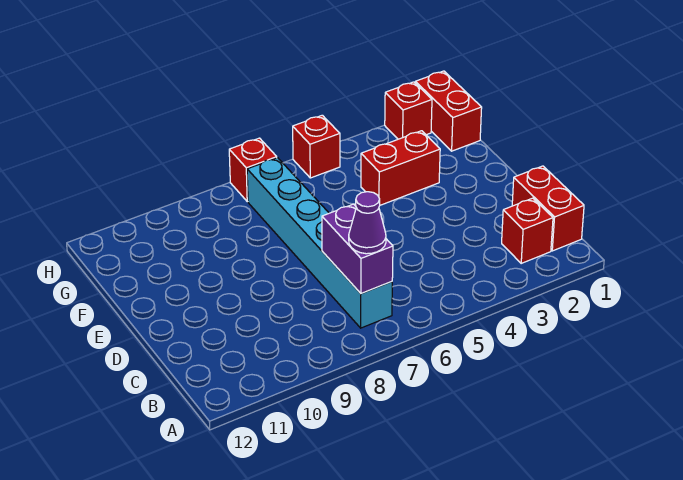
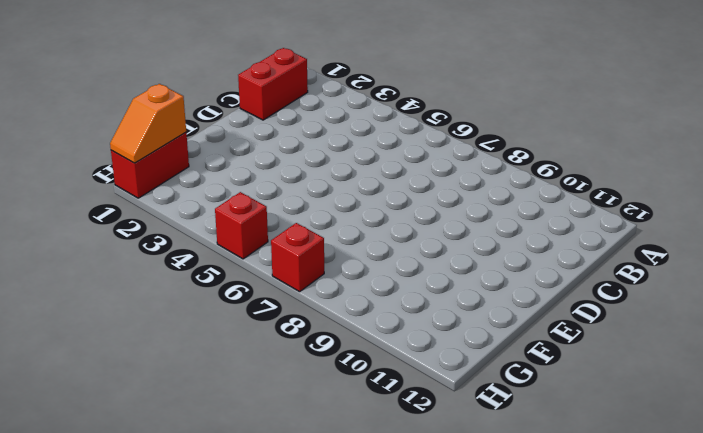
orange 1x2 slope [110,84,186,163] -> none
none -> red 1x1 brick [502,198,553,263]
none -> cyan 1x6 brick [247,158,392,328]

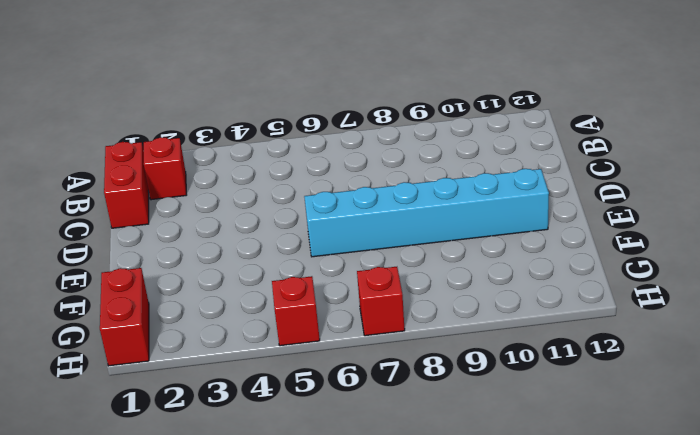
cyan 1x6 brick [304,169,549,257] -> cyan 1x6 brick turned to [247,158,392,328]
none -> red 1x2 brick [361,131,440,205]
none -> red 1x1 brick [385,82,432,139]

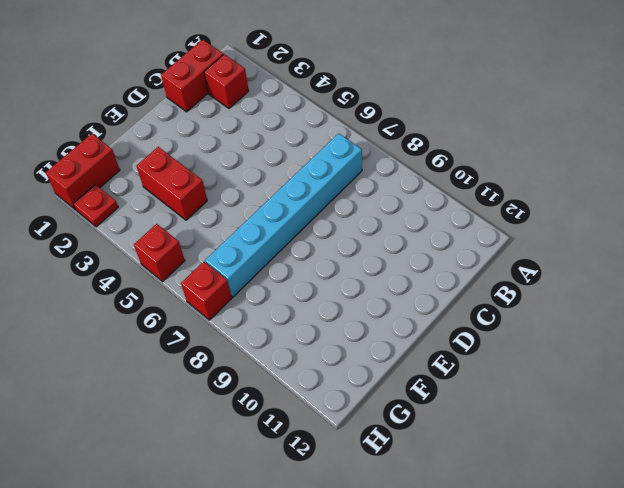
red 1x1 plate [74,185,118,227] -> red 1x1 brick [385,82,432,139]
none -> purple 1x2 brick [322,204,393,293]
none -> purple 1x1 cone [349,192,386,254]

